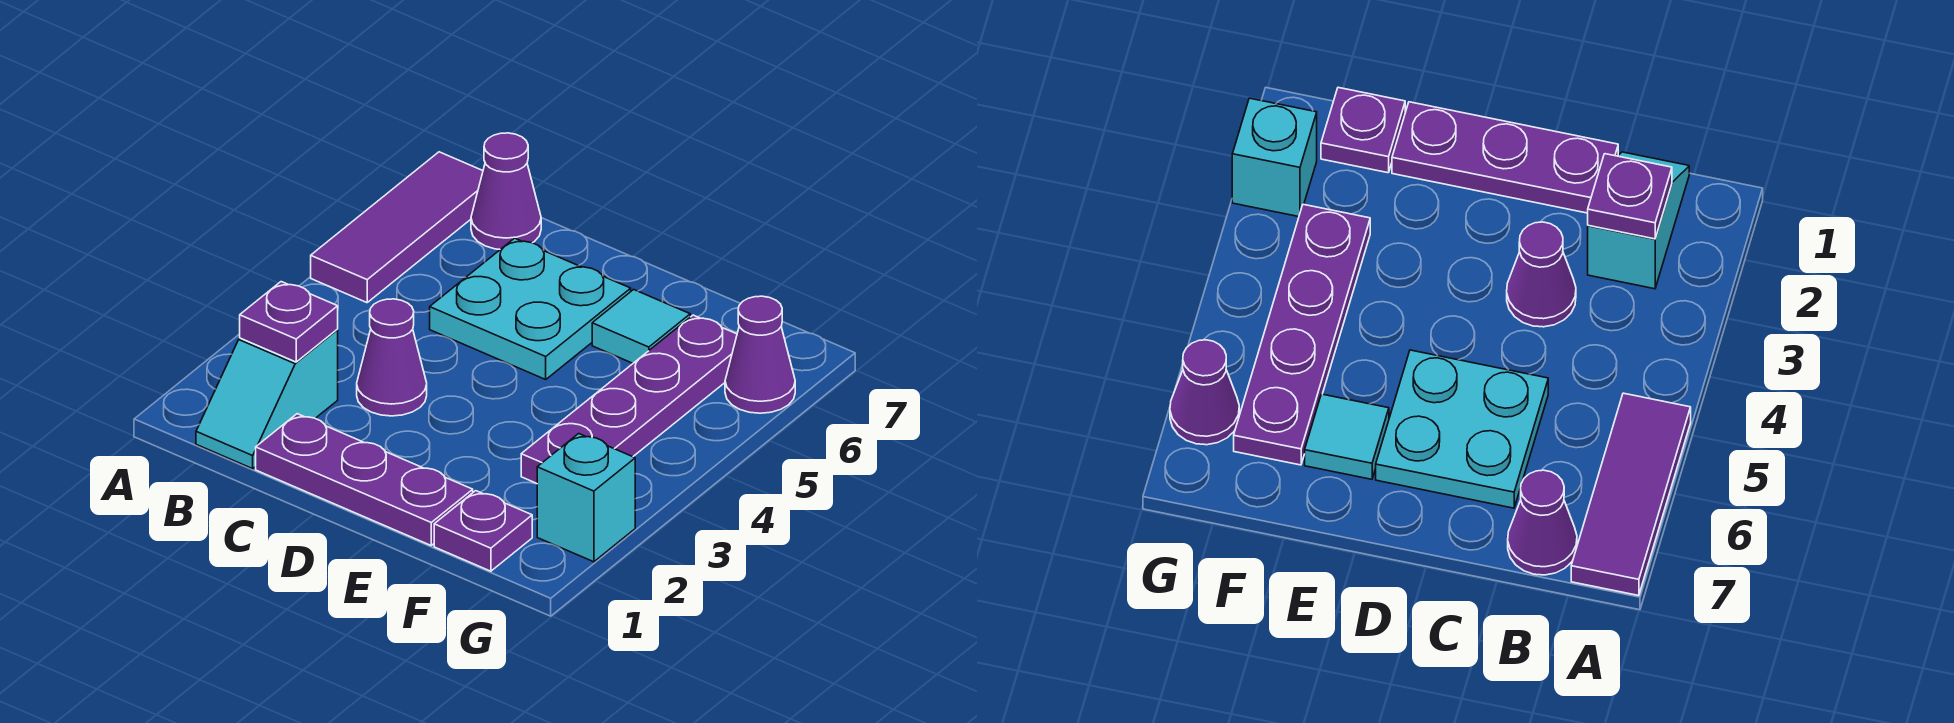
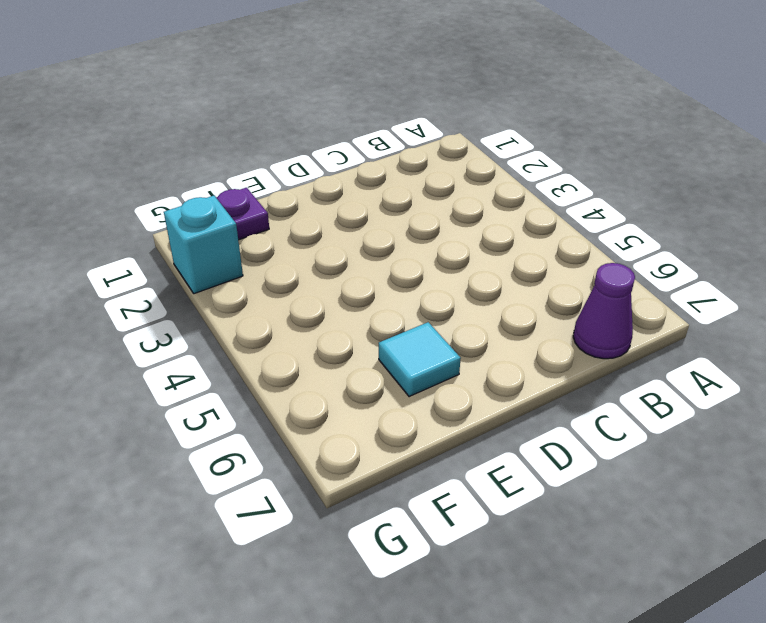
none -> purple 1x3 tile [311,152,483,303]
none -> cyan 1x2 slope [196,330,338,469]
none -> purple 1x3 plate [256,414,473,545]

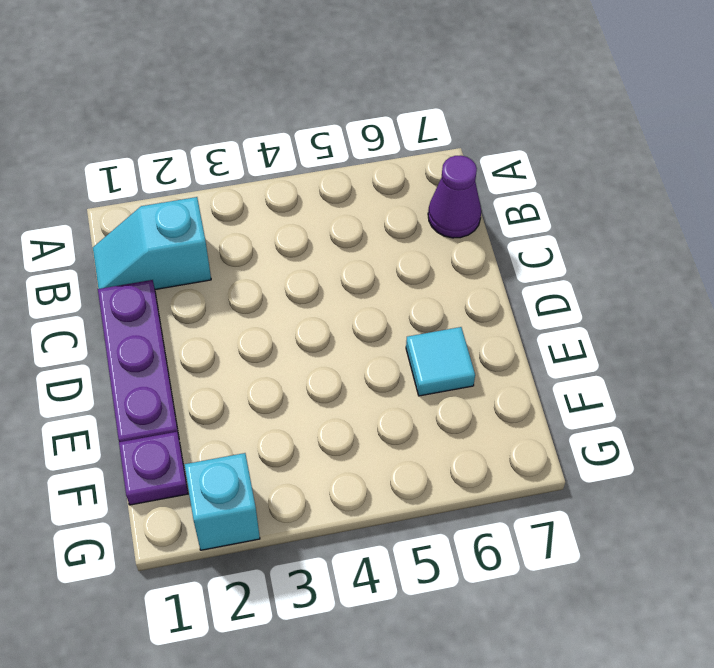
none -> purple 1x3 tile [311,152,483,303]
none -> purple 1x1 cone [357,299,427,416]
none -> cyan 2x2 plate [430,238,631,379]

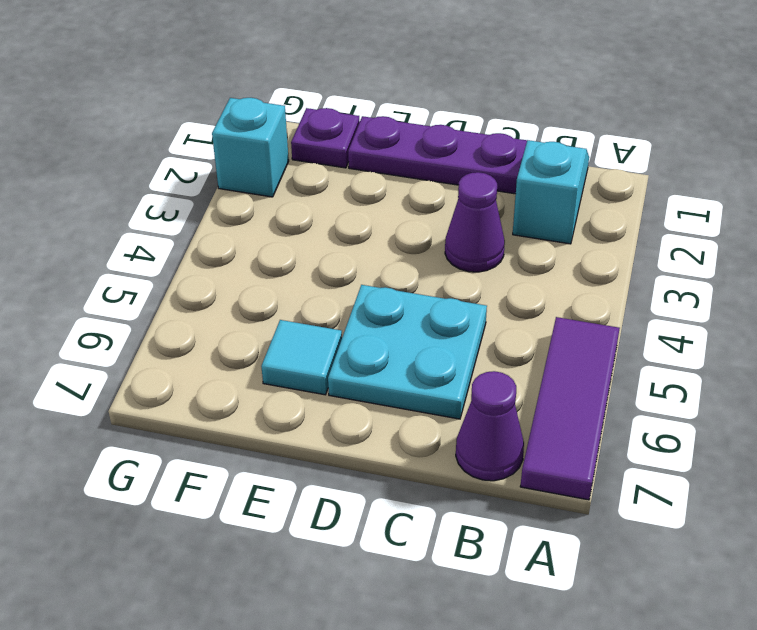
none -> purple 1x4 plate [521,315,737,484]
none -> purple 1x1 cone [725,296,795,413]
none -> purple 1x1 plate [240,282,338,362]

